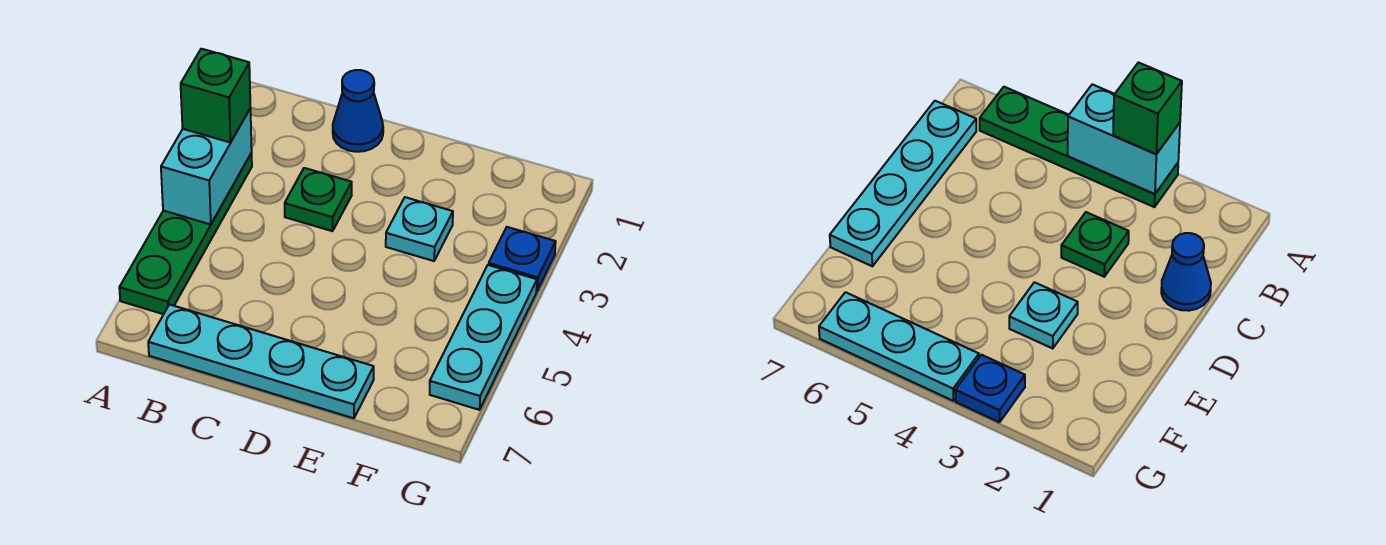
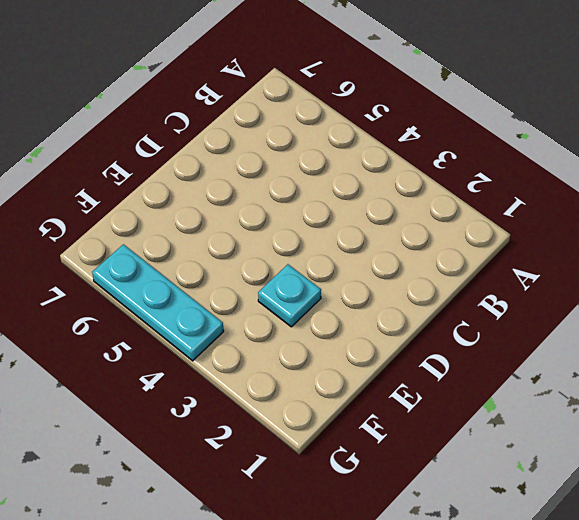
none -> green 1x4 plate [119,153,252,314]
none -> cyan 1x4 plate [148,304,374,418]

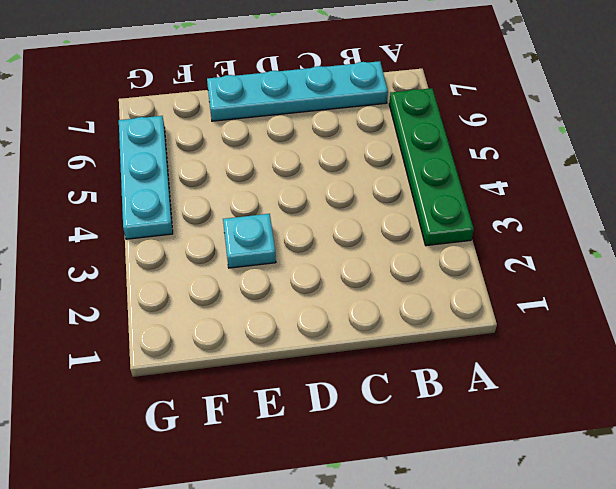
none -> blue 1x1 cone [333,70,383,152]
none -> green 1x1 plate [285,168,352,231]

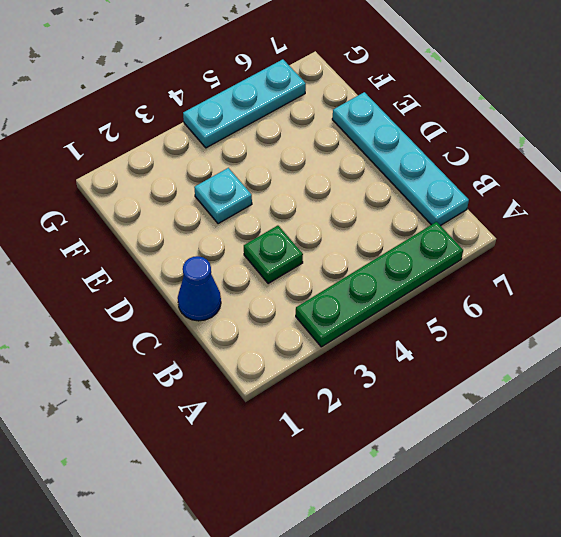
none -> blue 1x1 plate [489,227,556,291]
none -> cyan 1x2 brick [161,108,252,224]

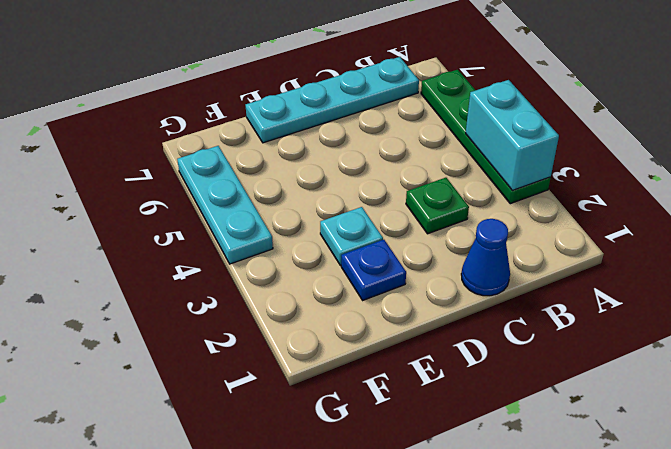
blue 1x1 plate [341,240,406,300] -> blue 1x1 plate moved to [489,227,556,291]
none -> green 1x1 brick [181,49,250,143]

